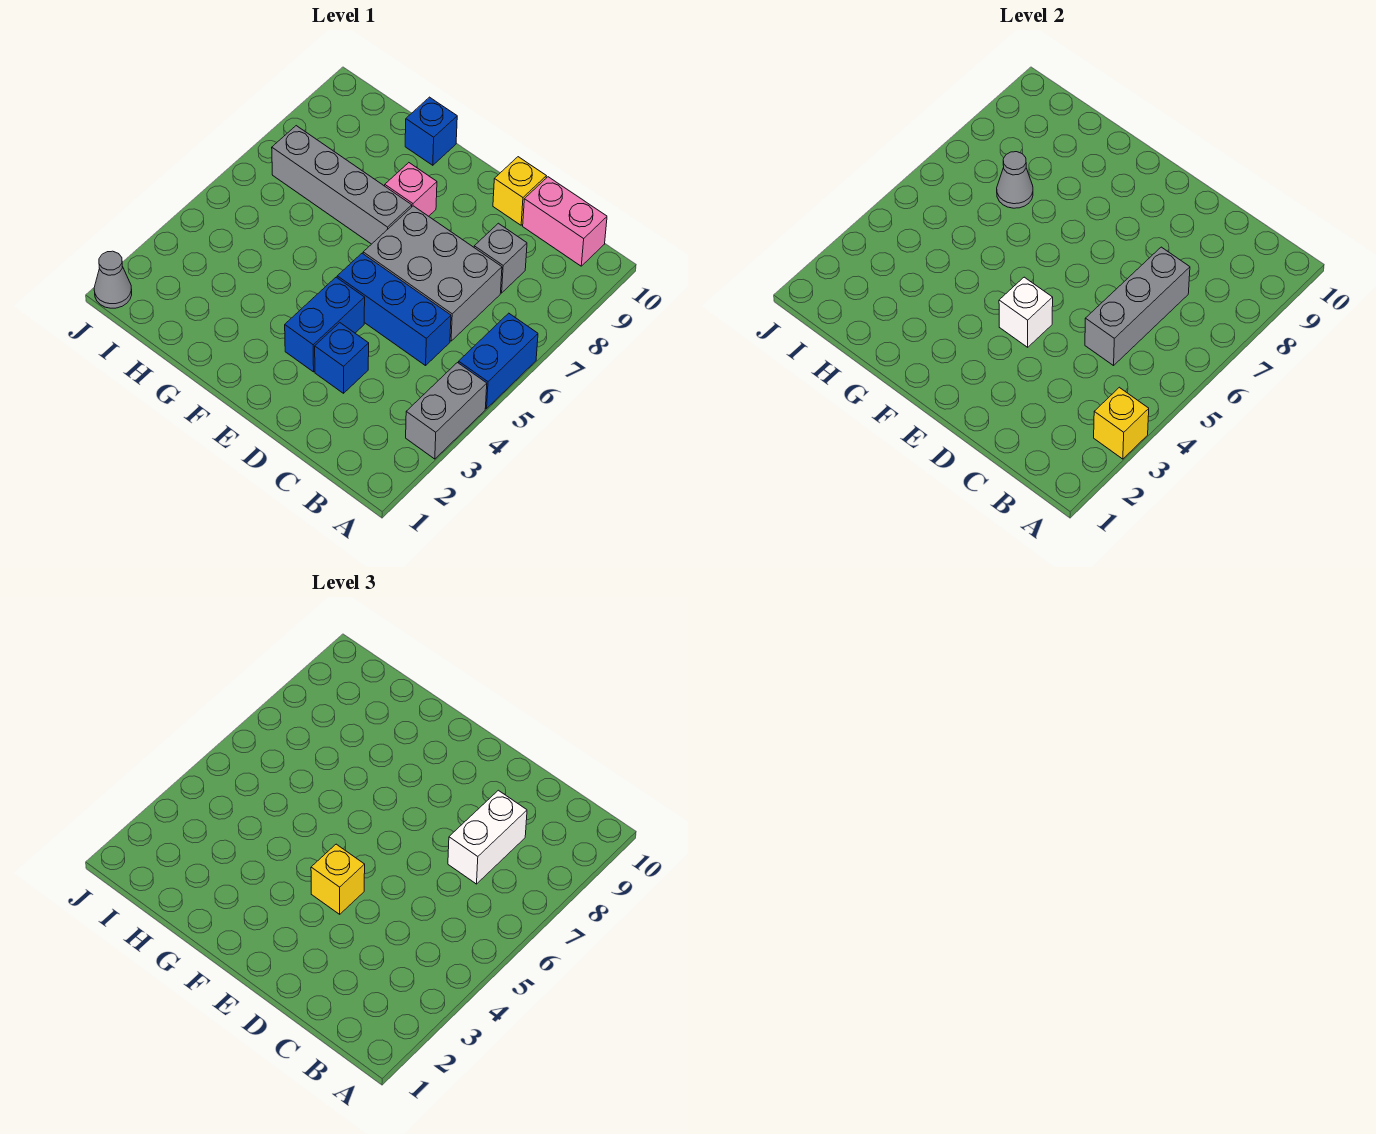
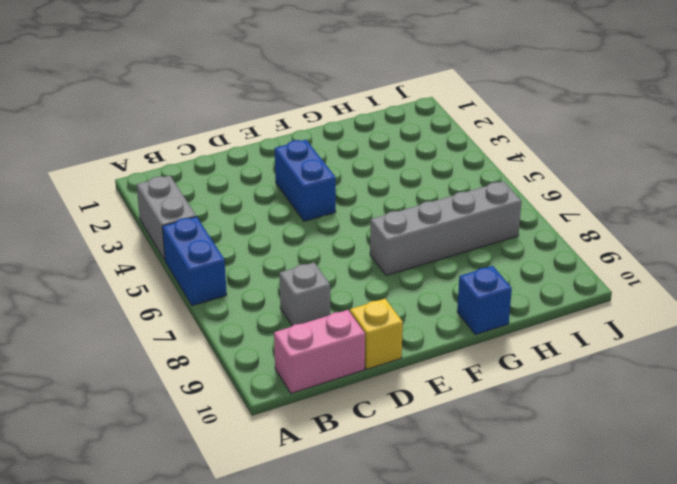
none -> blue 1x3 brick [337,253,451,366]
none -> grey 2x3 brick [363,206,502,341]
none -> blue 1x1 brick [315,323,369,393]

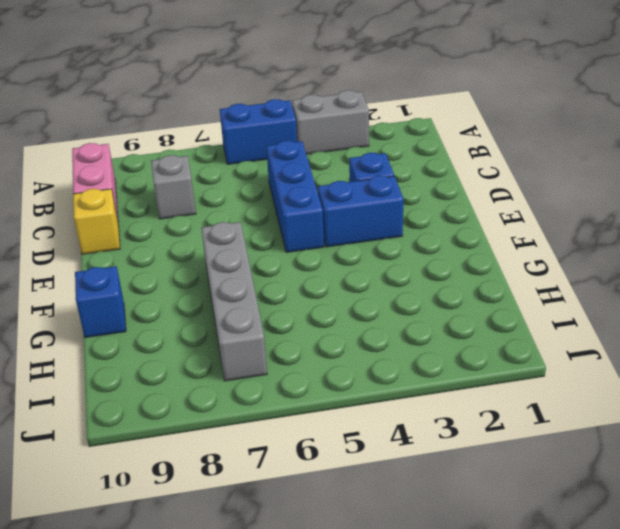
none -> grey 2x3 brick [363,206,502,341]
none -> pink 1x1 brick [385,163,437,216]
none -> grey 1x1 cone [94,251,132,308]

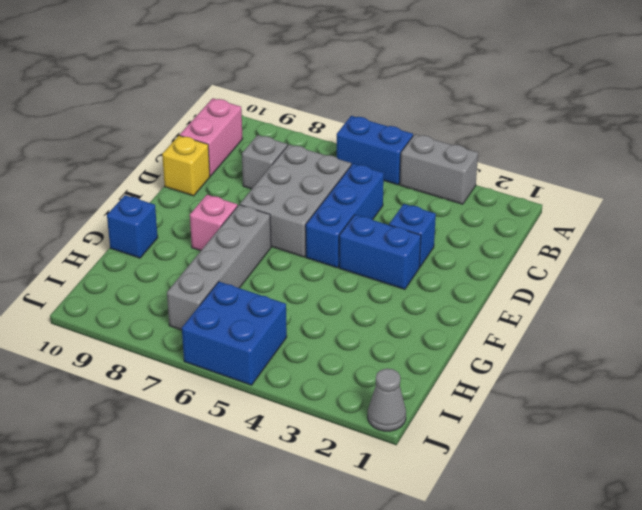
blue 2x2 brick [182,282,287,385] -> none
none -> yellow 1x1 brick [1094,387,1149,459]
none -> grey 1x3 brick [1085,247,1190,366]
none -> white 1x1 brick [999,277,1053,347]

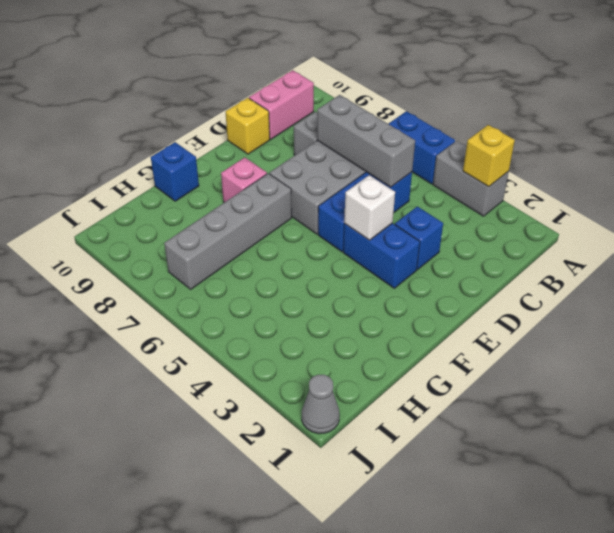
none -> grey 1x1 cone [997,152,1033,208]
none -> white 1x2 brick [448,790,527,884]
none -> yellow 1x1 brick [311,844,365,914]

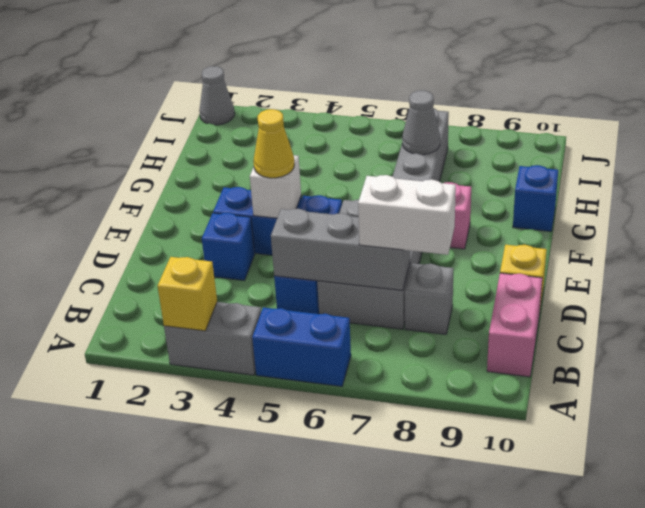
yellow 1x1 cone [253,109,294,178] -> yellow 1x1 brick [311,844,365,914]

